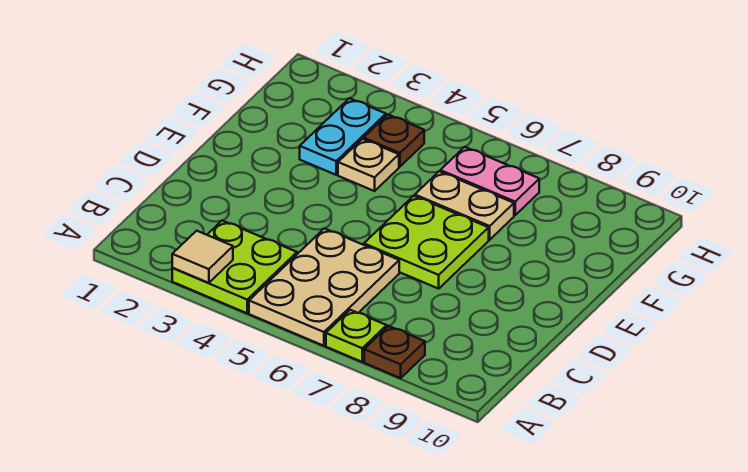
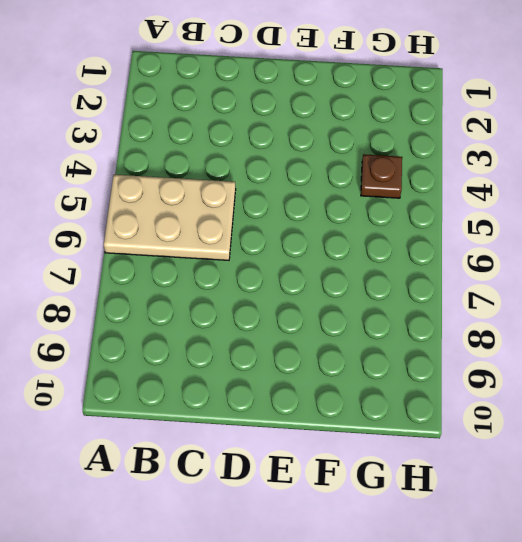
none -> lime 2x2 plate [172,220,297,313]
none -> lime 1x1 plate [326,310,387,362]

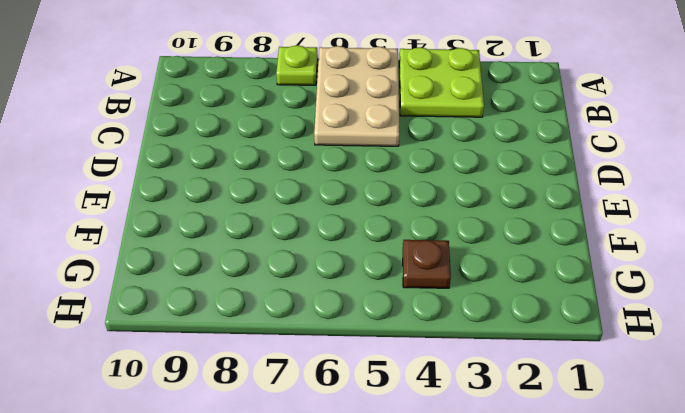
none -> brown 1x1 plate [364,326,425,378]
none -> lime 2x2 plate [364,196,489,289]

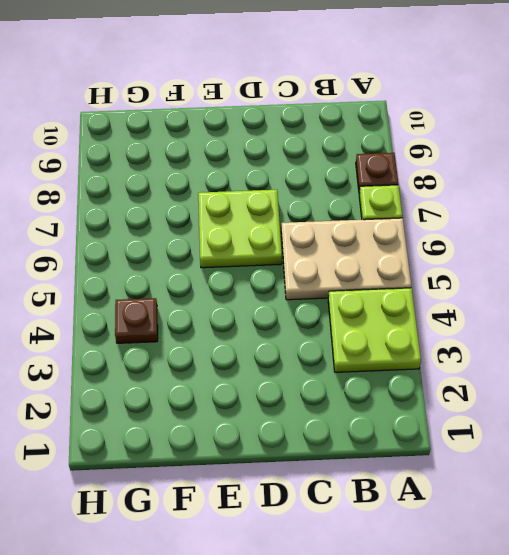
none -> cyan 1x2 plate [300,98,386,175]
none -> tan 1x1 plate [338,139,399,191]

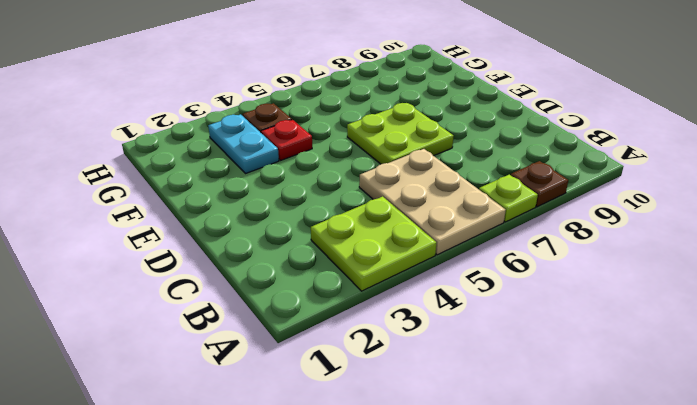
red 1x1 plate [261,120,312,160] -> tan 1x1 plate [338,139,399,191]
none -> tan 1x2 plate [415,171,514,240]
none -> pink 1x2 plate [440,147,539,215]

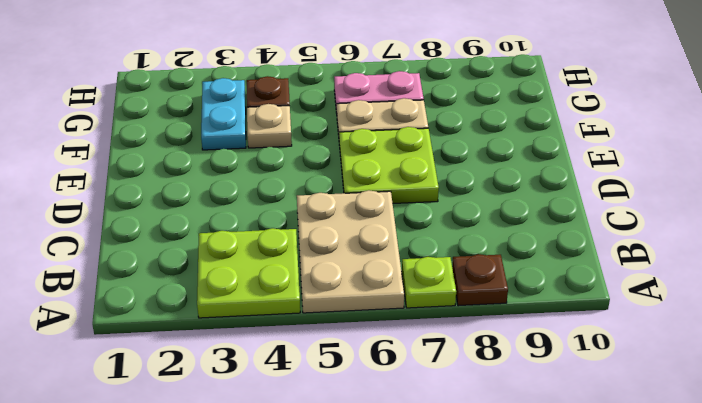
none -> tan 1x1 tile [172,231,233,283]

